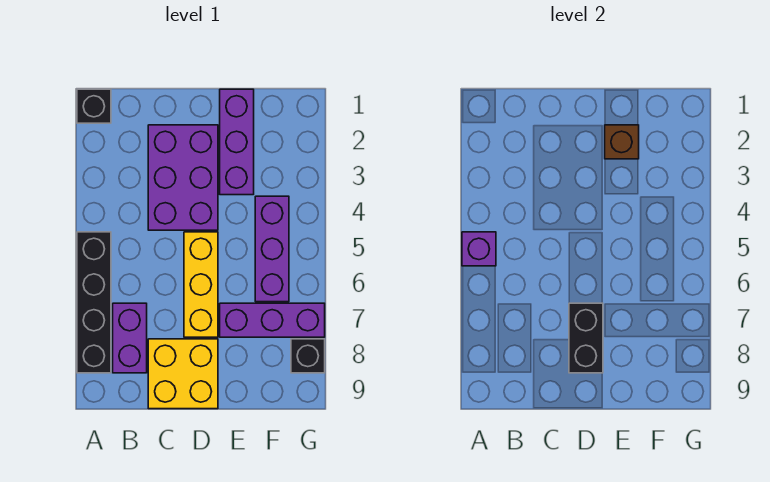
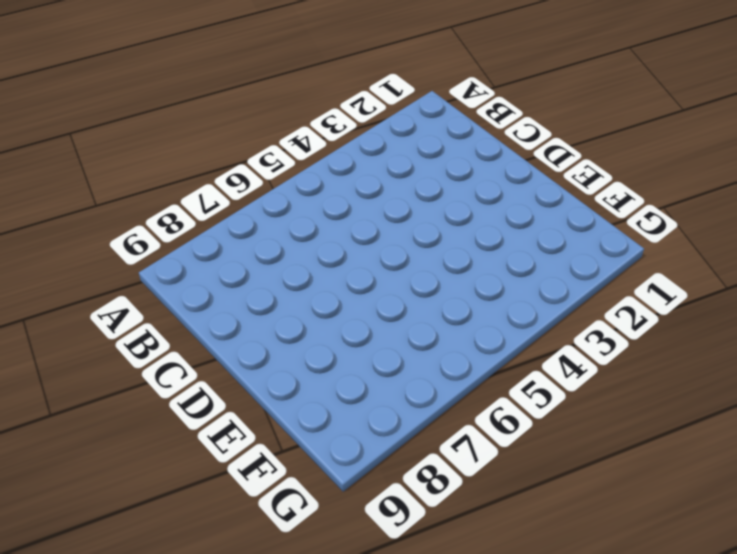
none -> black 1x1 brick [77,89,111,123]
none -> black 1x4 brick [77,232,111,373]
none -> purple 1x2 brick [113,303,147,373]

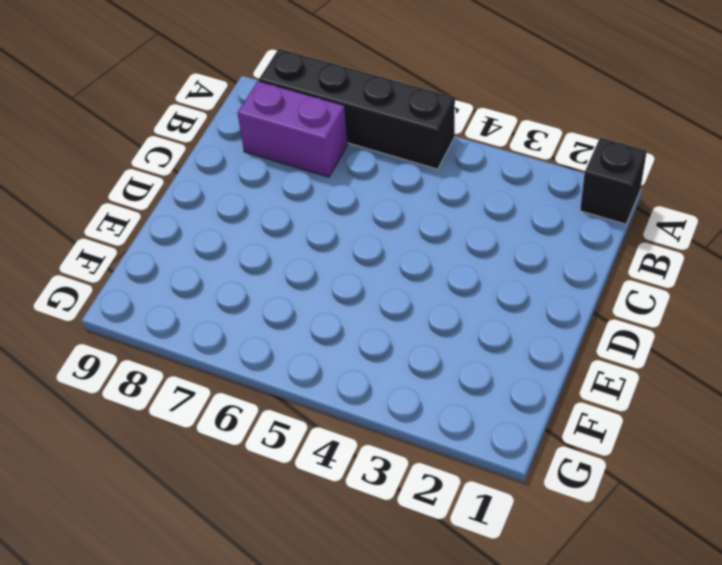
none -> purple 2x3 brick [148,125,218,230]
none -> yellow 2x2 brick [148,339,218,409]
none -> yellow 1x3 brick [184,232,218,337]

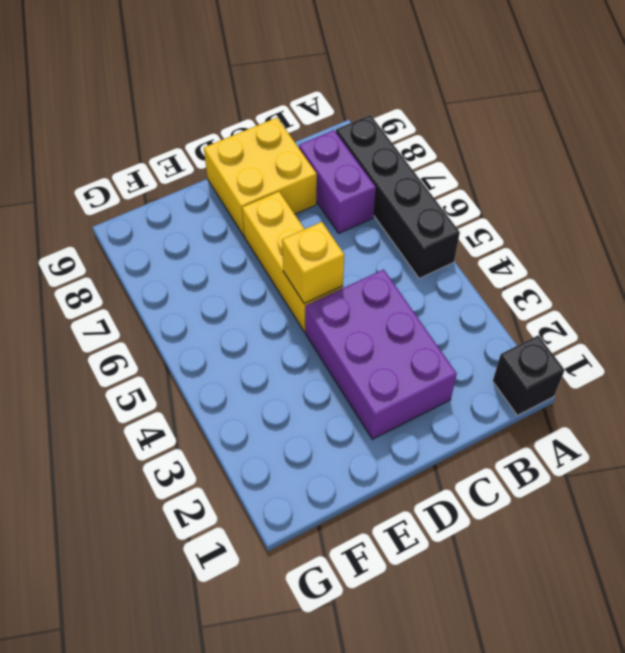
yellow 1x1 brick [282,222,344,304] -> none
none -> purple 1x3 brick [220,89,254,195]
none -> purple 1x3 brick [220,303,325,337]
none -> purple 1x3 brick [255,196,289,302]

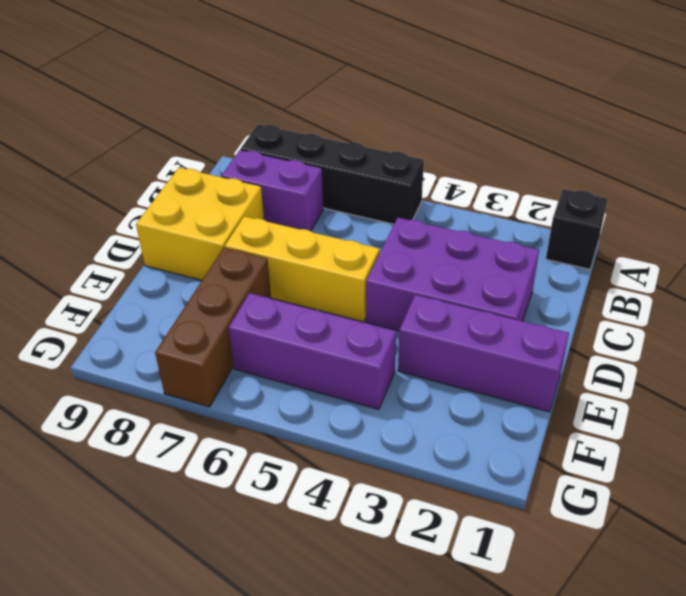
brown 1x3 brick [155,248,271,407] -> purple 1x3 brick [220,303,325,337]
none -> black 1x1 brick [291,339,325,373]
none -> purple 1x1 brick [462,232,496,266]
none -> black 1x2 brick [569,303,603,373]

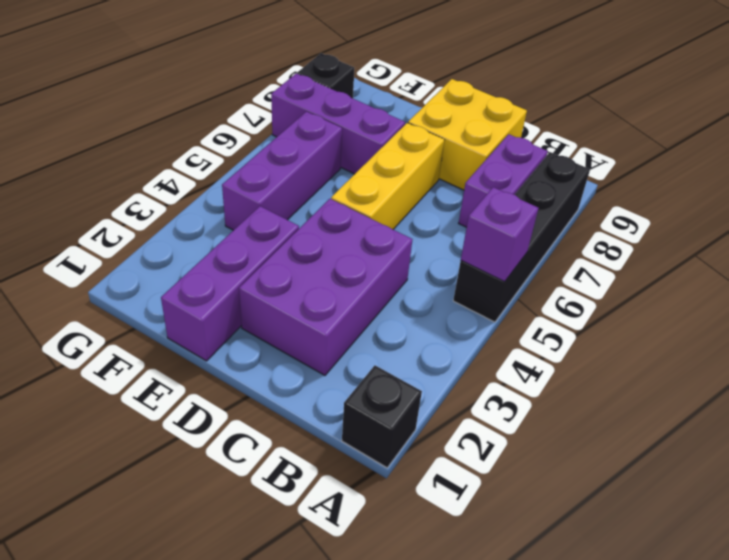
none -> black 1x2 brick [569,303,603,373]
none -> brown 1x1 brick [605,125,639,159]

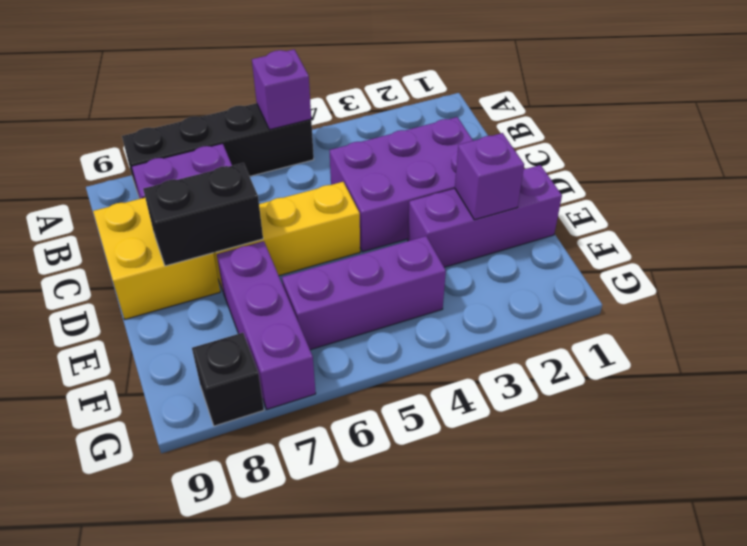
purple 1x1 brick [455,133,524,220] -> brown 1x1 brick [605,125,639,159]
none -> black 1x1 brick [77,89,111,123]

